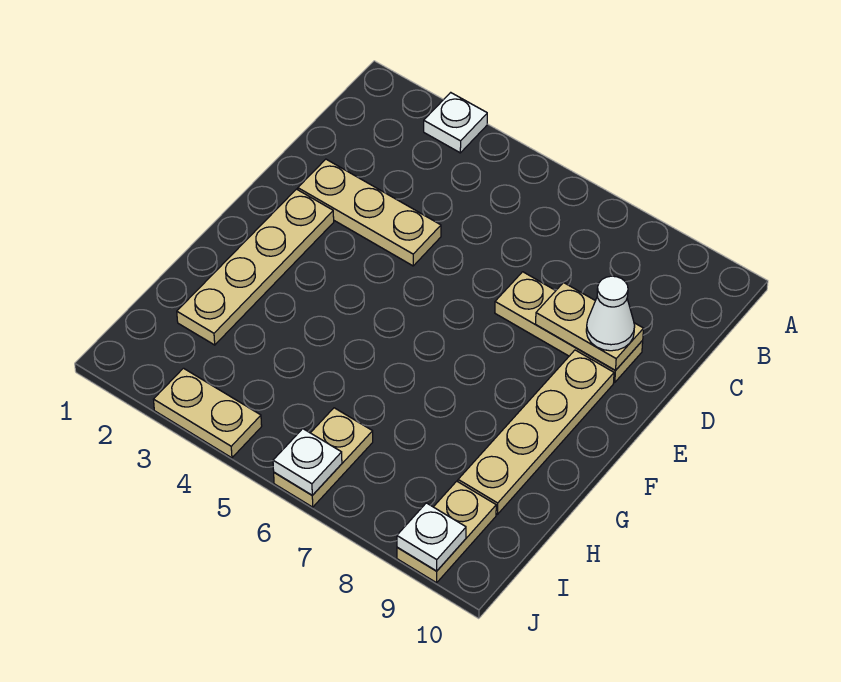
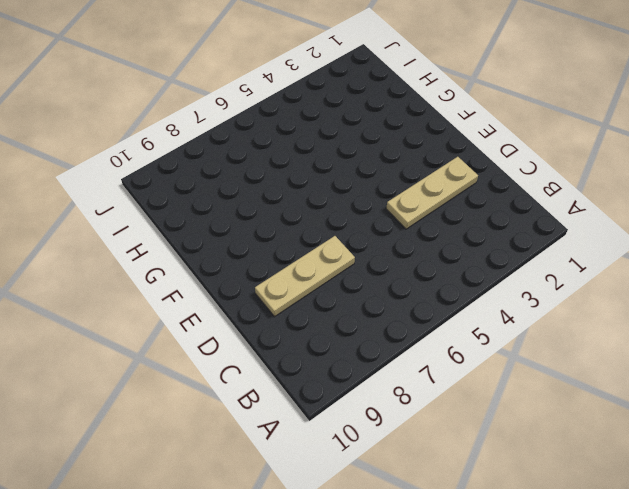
none -> white 1x1 plate [424,93,487,153]
none -> tan 1x4 plate [177,189,334,345]
none -> tan 1x4 plate [458,350,614,514]

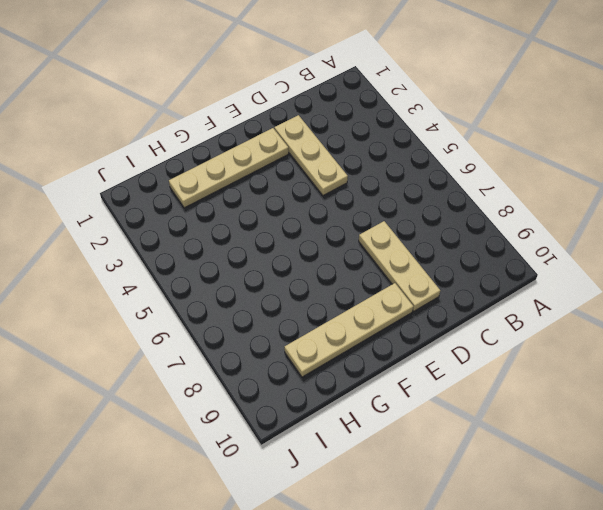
none -> white 1x1 plate [424,93,487,153]
none -> tan 1x2 plate [274,408,373,507]
none -> tan 1x2 plate [397,481,496,583]

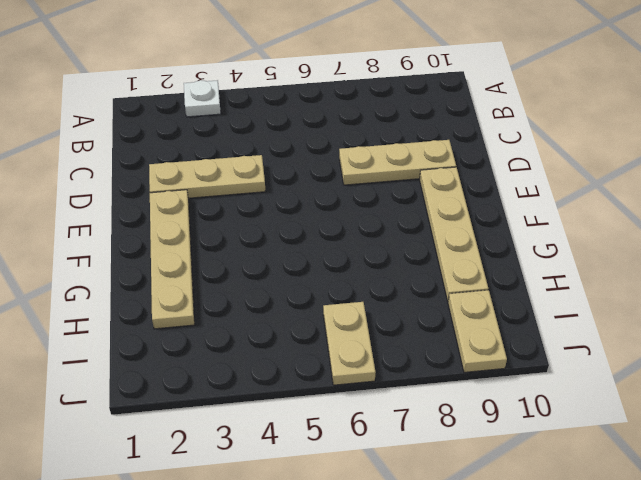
none -> tan 1x2 plate [153,368,262,458]
none -> tan 1x2 plate [536,282,644,371]
none -> white 1x1 plate [273,429,342,495]

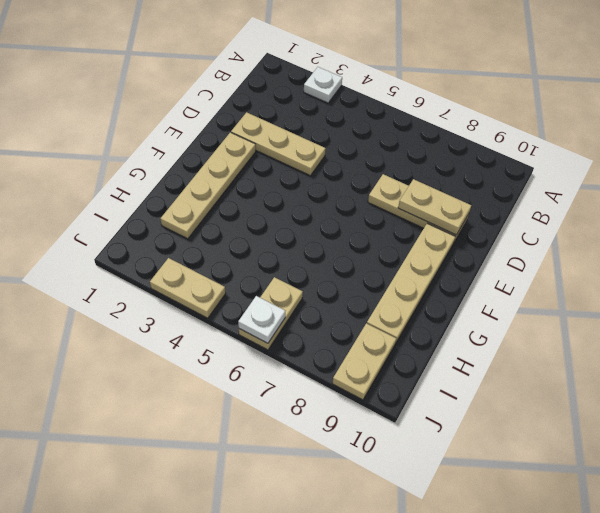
none -> white 1x1 plate [397,503,466,571]
none -> white 1x1 cone [586,276,635,351]

